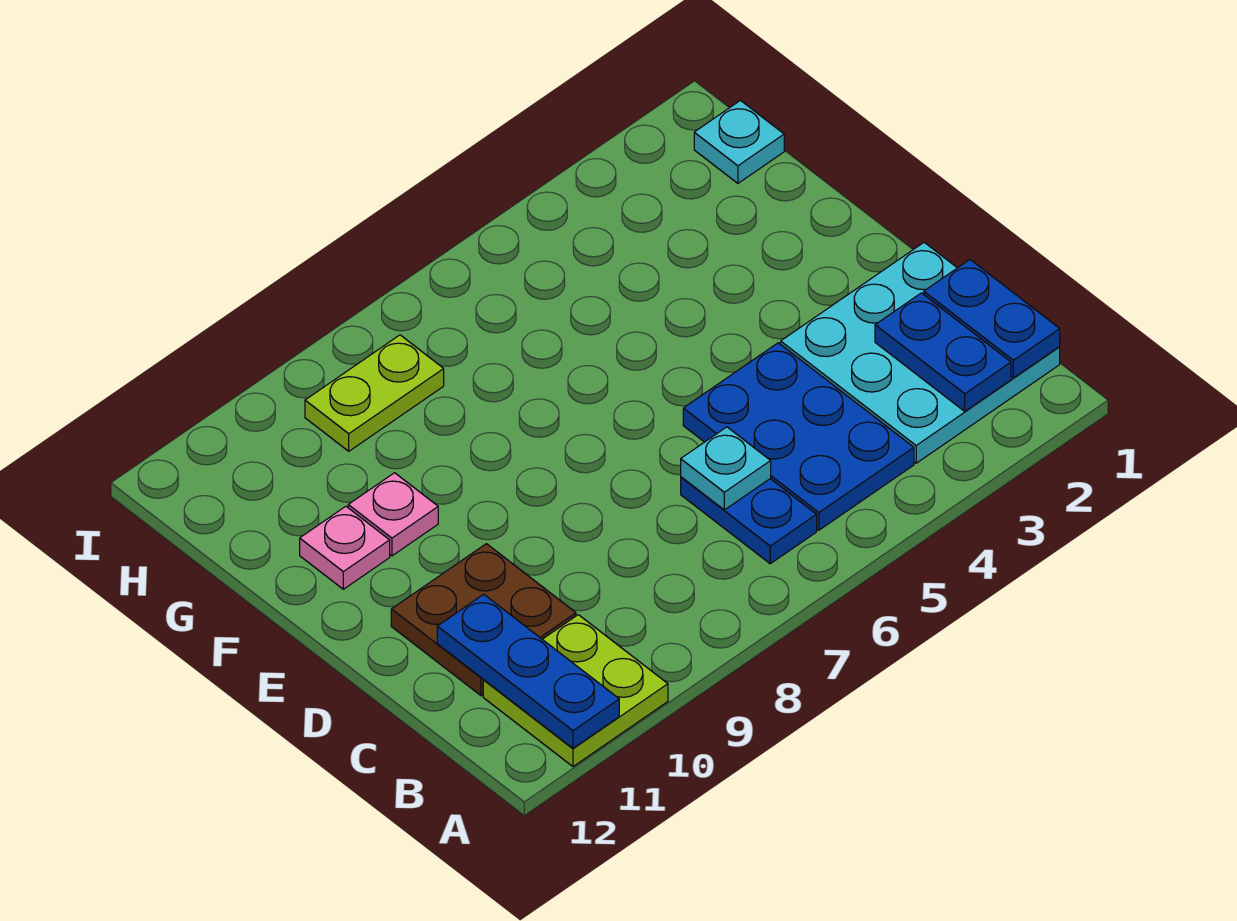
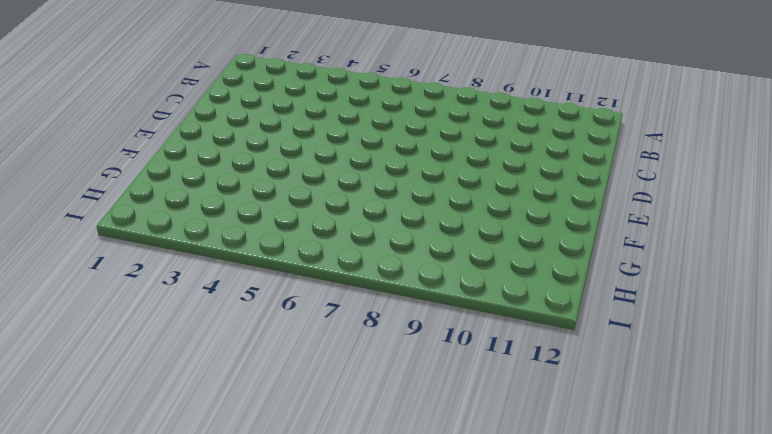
none -> lime 2x2 plate [483,615,668,767]
none -> cyan 3x3 plate [781,242,1060,463]
none -> blue 2x3 plate [683,343,914,530]

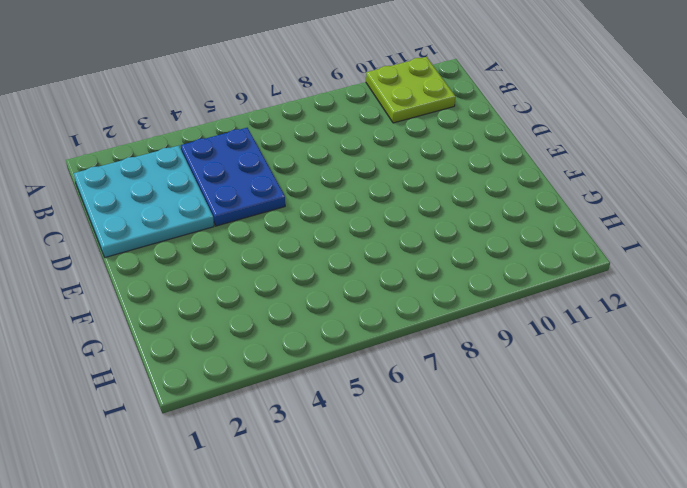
none -> blue 1x2 plate [681,477,817,564]
none -> brown 2x2 plate [391,544,576,696]
none -> pink 1x1 plate [348,473,438,556]

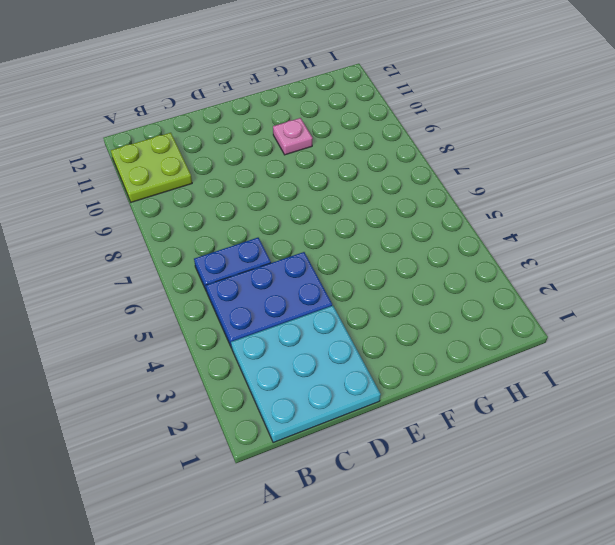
none -> brown 2x2 plate [391,544,576,696]
none -> pink 1x1 plate [300,506,390,589]
none -> cyan 1x1 plate [694,101,784,183]

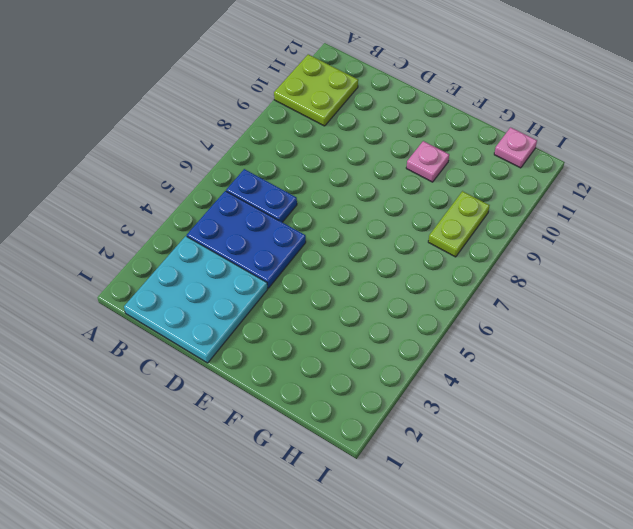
pink 1x1 plate [494,127,537,168] -> pink 1x1 plate moved to [300,506,390,589]
none -> brown 2x2 plate [391,544,576,696]
none -> cyan 1x1 plate [694,101,784,183]
none -> blue 1x3 plate [437,594,619,748]

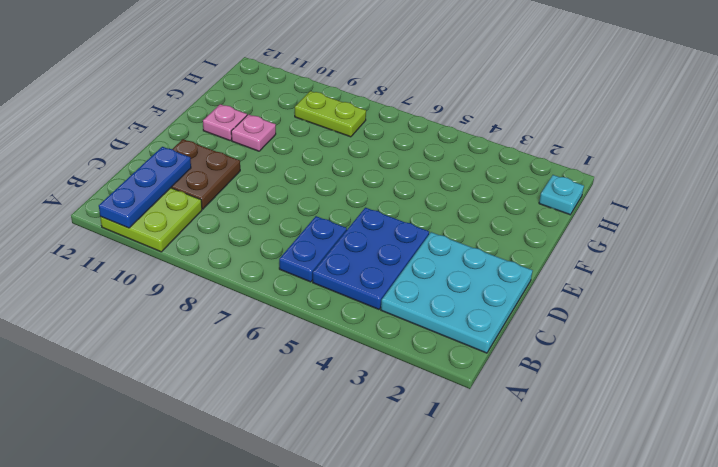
none -> blue 1x2 plate [924,260,1060,378]
none -> blue 1x2 plate [875,293,1011,411]
none -> cyan 1x1 plate [681,427,771,510]

